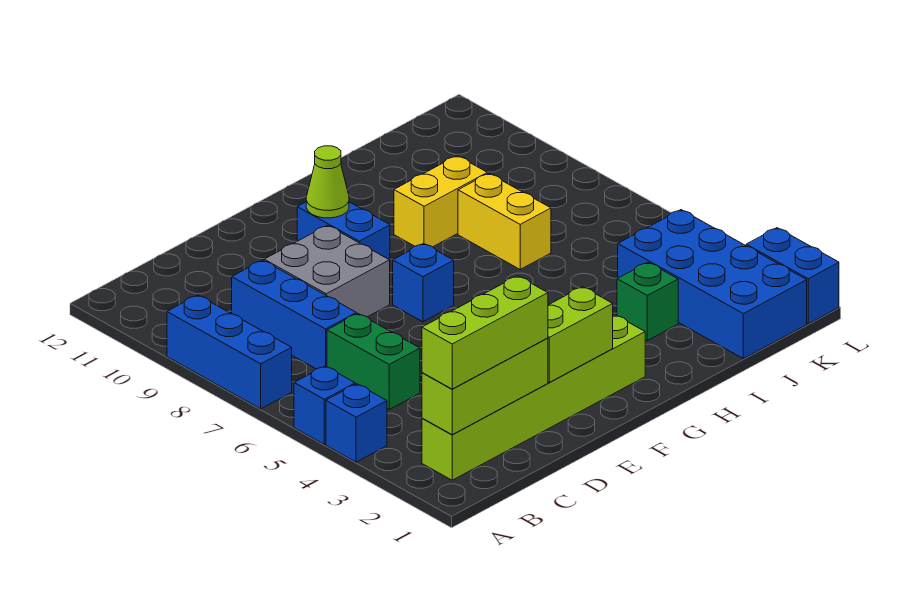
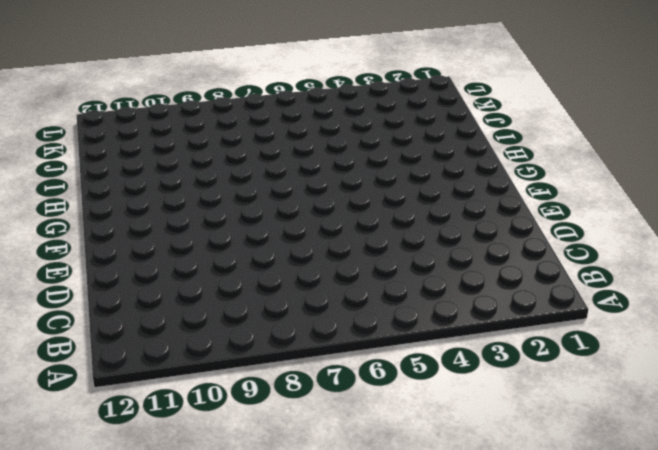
none -> blue 1x1 brick [326,384,387,462]
none -> blue 1x1 brick [294,366,355,444]
none -> blue 1x3 brick [167,295,292,409]

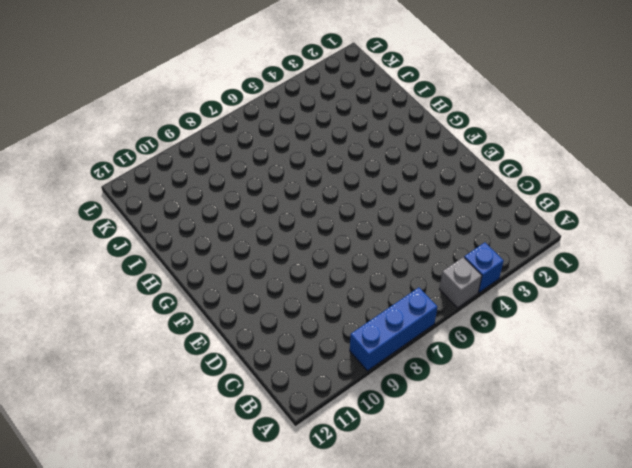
grey 1x1 brick [439,257,482,308] -> blue 1x1 brick [294,366,355,444]
none -> lime 1x6 brick [422,315,645,480]
none -> green 1x2 brick [327,314,420,409]
none -> blue 1x3 brick [232,260,356,369]

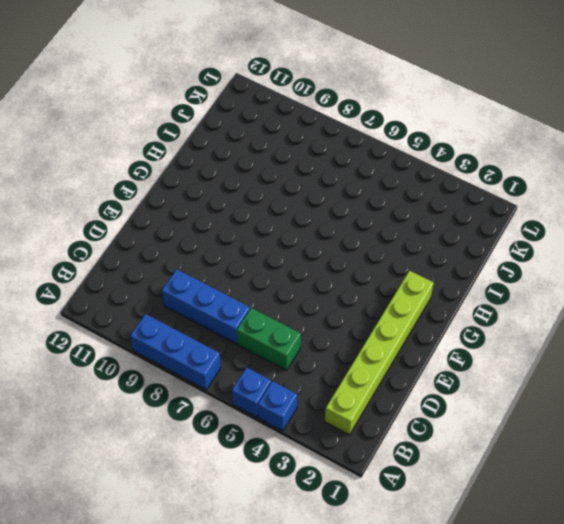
none -> grey 2x2 brick [264,225,390,317]
none -> blue 1x1 brick [393,243,454,322]
none -> blue 1x2 brick [297,202,390,260]

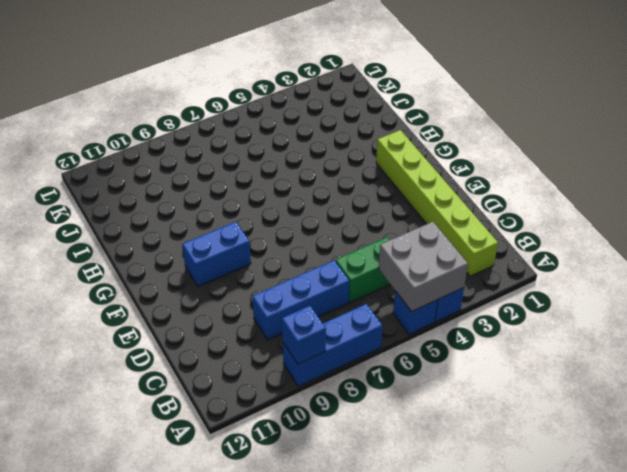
grey 2x2 brick [379,222,468,312] -> grey 2x2 brick moved to [264,225,390,317]
blue 1x1 brick [282,306,326,364] -> blue 1x1 brick moved to [393,243,454,322]
none -> yellow 1x2 brick [394,156,487,247]
none -> green 1x1 brick [617,262,678,341]
none -> yellow 1x2 brick [458,174,551,269]

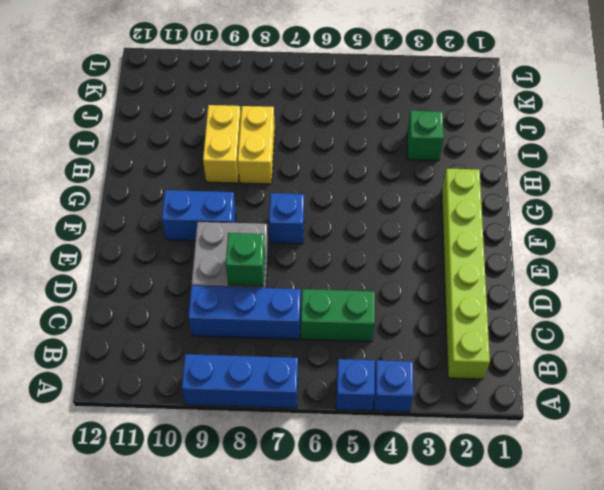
green 1x1 brick [226,233,265,286] -> none
yellow 1x2 brick [238,106,275,184] -> yellow 1x2 brick turned to [458,174,551,269]
none -> blue 2x4 brick [618,210,807,359]
none -> blue 1x2 brick [746,228,839,324]
none -> lime 1x3 brick [422,338,548,435]

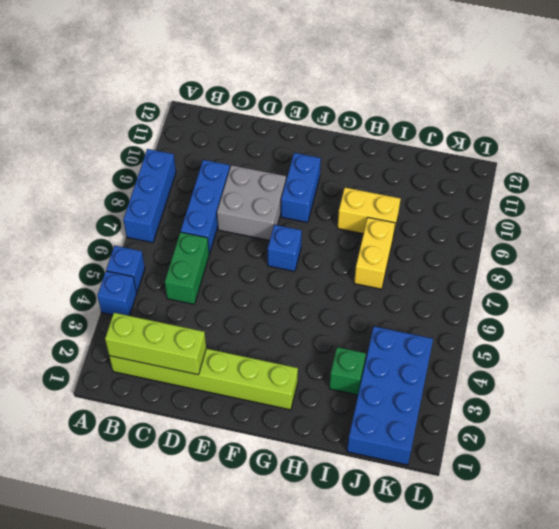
none -> blue 1x2 brick [746,228,839,324]
none -> lime 1x2 brick [548,287,613,382]
none -> lime 1x1 cone [306,146,349,218]

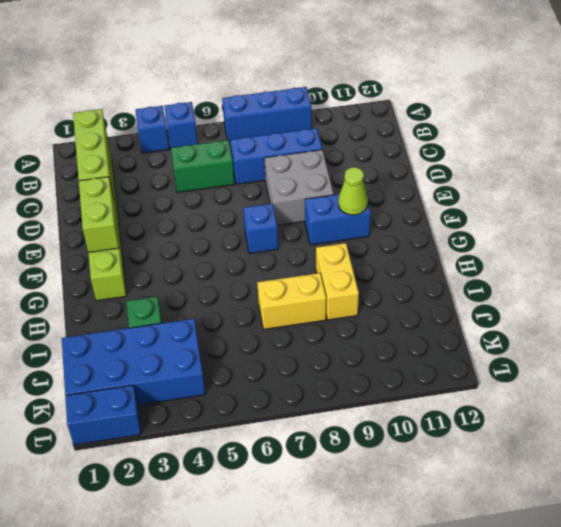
none -> lime 1x3 brick [422,276,548,389]

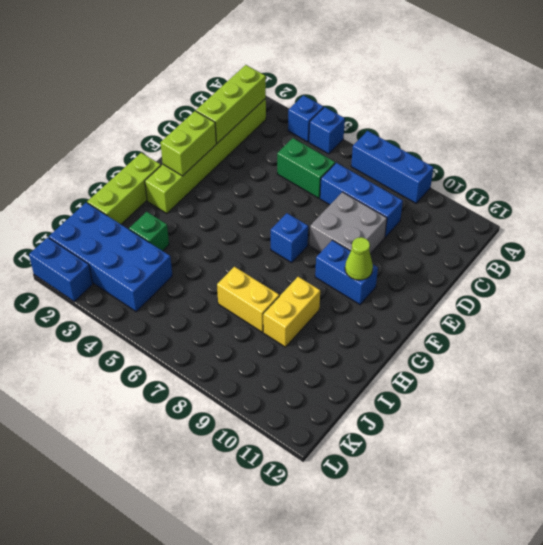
lime 1x3 brick [87,153,161,224] -> lime 1x3 brick moved to [422,276,548,389]

